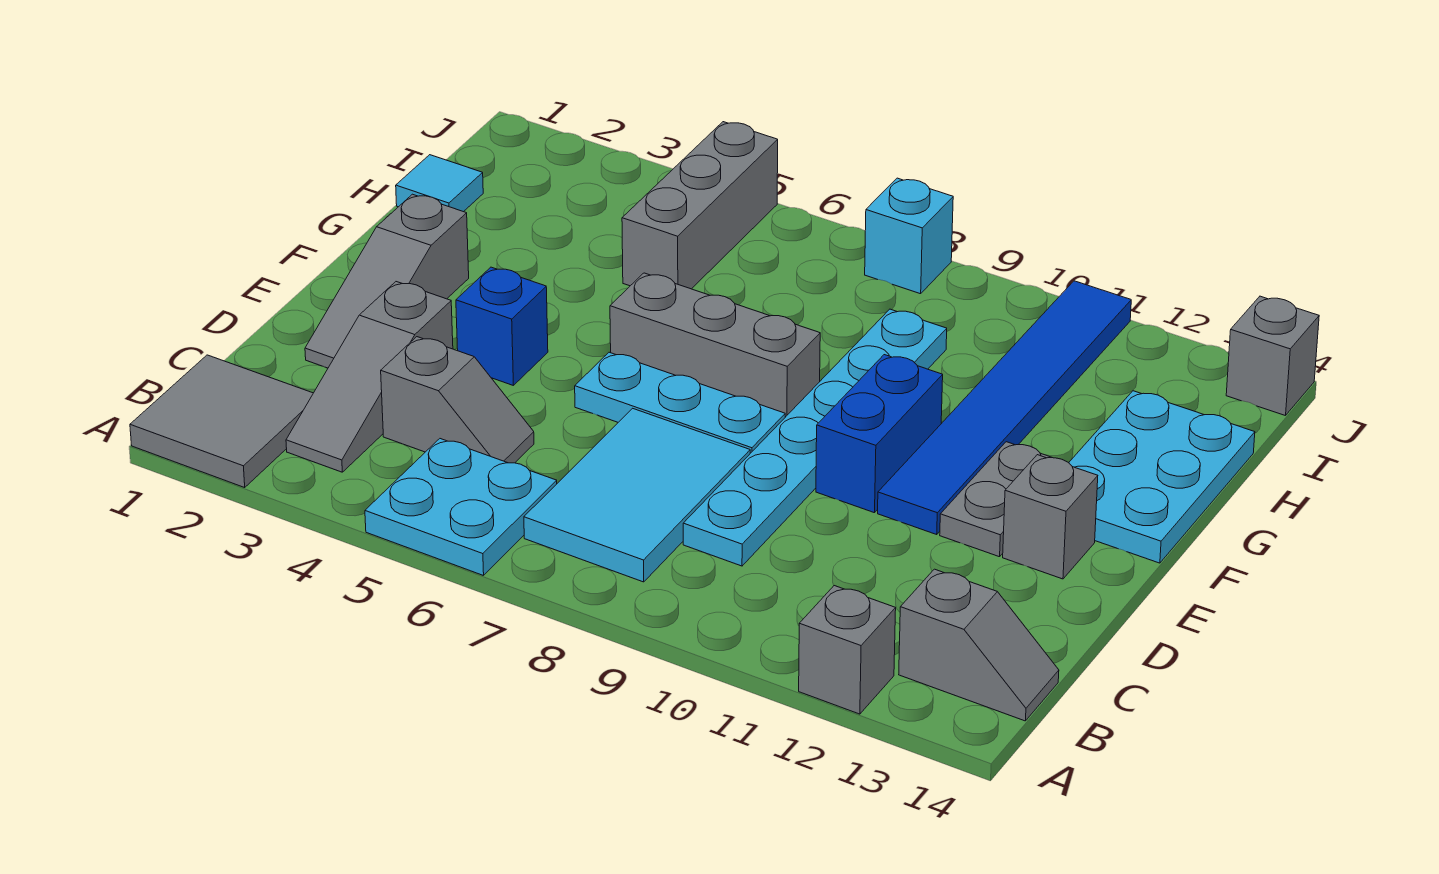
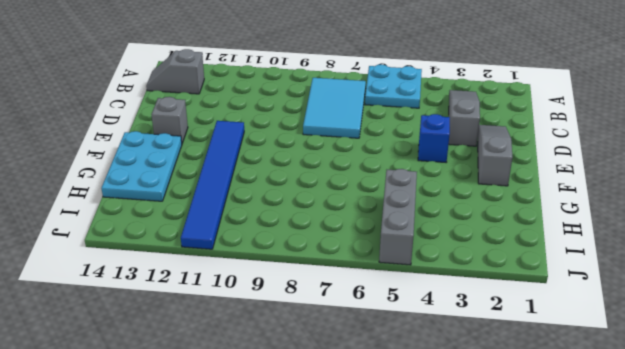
none -> grey 2x2 tile [130,355,313,487]
none -> grey 1x1 brick [799,586,896,714]
none -> grey 1x2 slope [381,337,534,463]

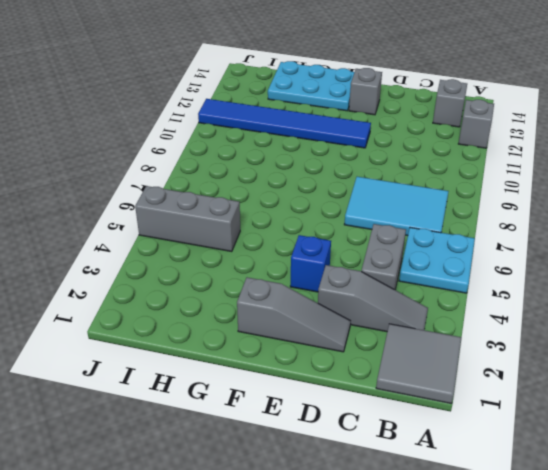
grey 1x2 brick [361,224,406,290] -> grey 1x2 slope [381,337,534,463]
none -> cyan 1x6 plate [683,309,947,566]
none -> cyan 1x3 plate [575,352,785,453]
none -> blue 1x2 brick [816,355,943,513]

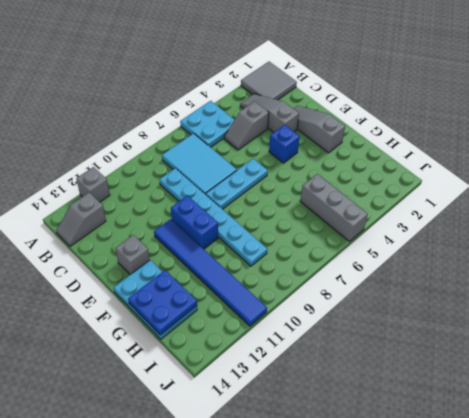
blue 2x2 plate [128,270,197,335] -> none
none -> grey 1x2 plate [940,442,1052,557]
none -> grey 1x3 brick [610,273,820,417]
none -> cyan 1x1 tile [396,155,483,212]

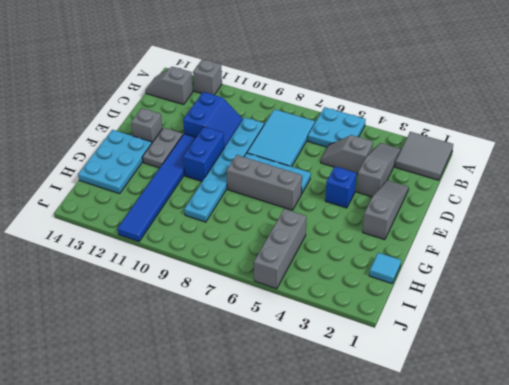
blue 2x2 slope [183,92,243,148] -> none
none -> cyan 1x1 brick [865,178,953,294]
none -> grey 1x1 brick [1226,296,1319,416]

